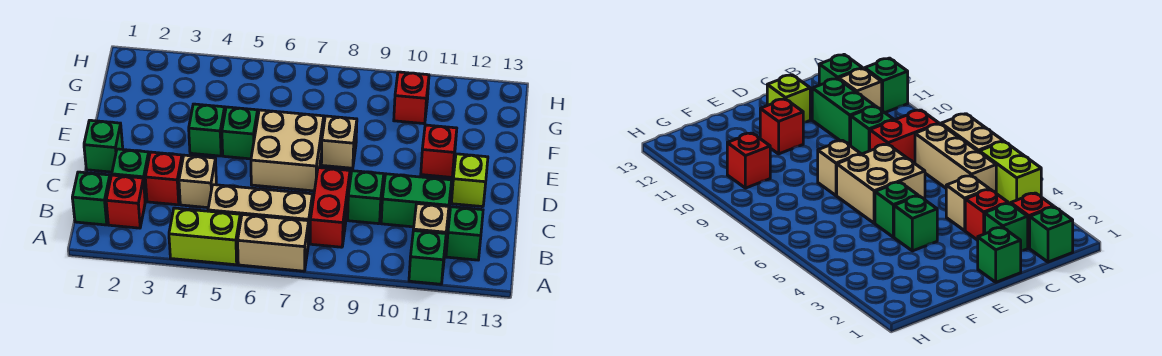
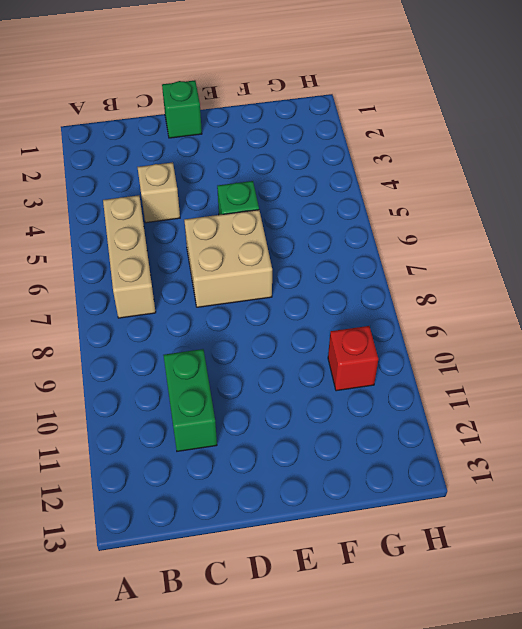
none -> lime 1x2 brick [169,208,240,265]
none -> tan 1x2 brick [238,214,309,271]
none -> green 1x1 brick [409,231,446,284]

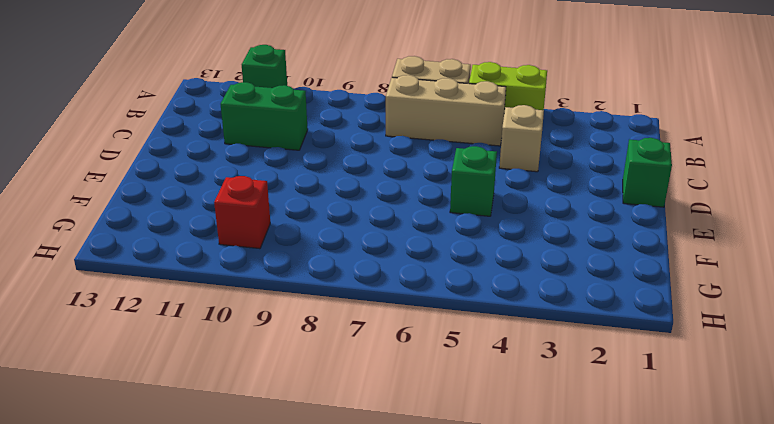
none -> green 1x1 brick [72,172,110,225]
none -> red 1x1 brick [106,175,145,228]
none -> red 1x2 brick [310,168,350,247]

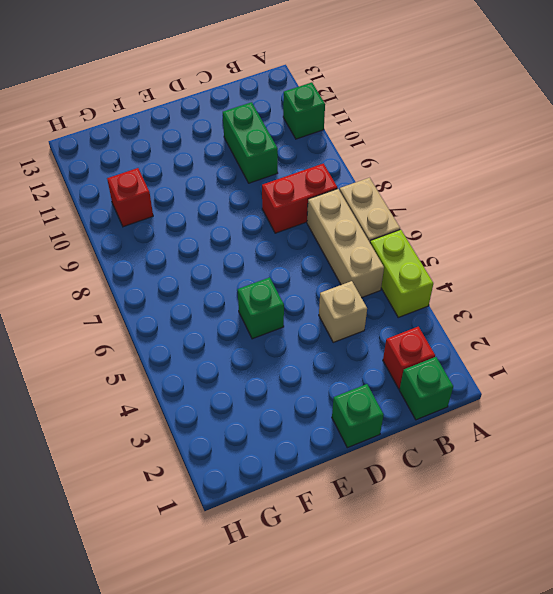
none -> tan 1x1 brick [413,204,449,246]
none -> green 1x1 brick [446,207,483,260]
none -> green 1x1 brick [112,149,149,201]

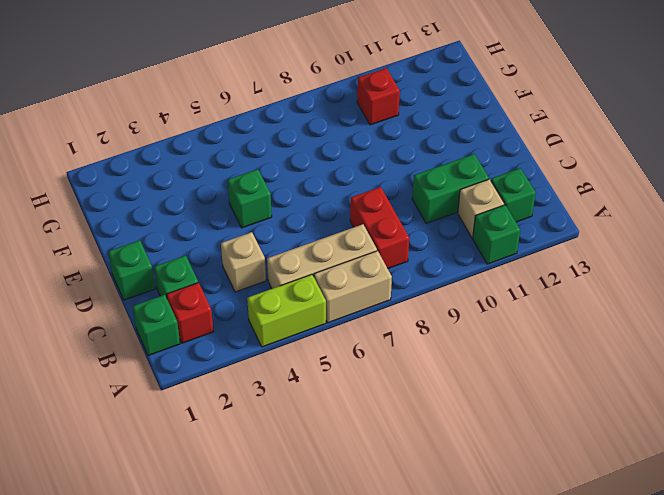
none -> red 1x1 brick [145,152,182,205]
none -> green 1x1 brick [348,171,384,224]
none -> tan 2x2 brick [251,110,324,191]

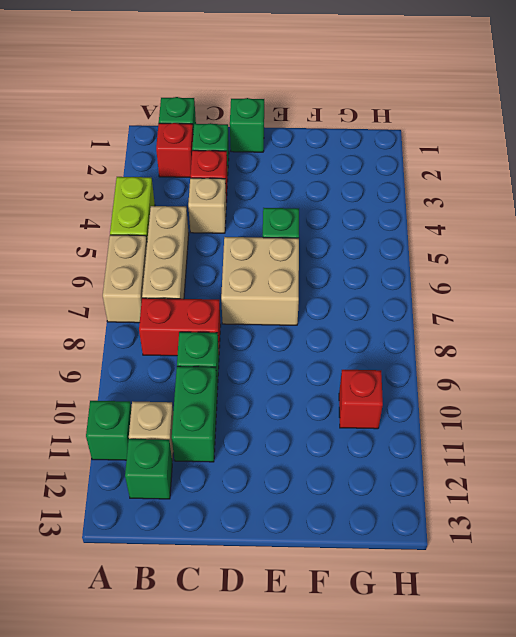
none -> lime 1x1 brick [451,154,488,207]
none -> green 1x1 brick [189,104,225,156]
none -> tan 1x1 brick [321,116,357,168]

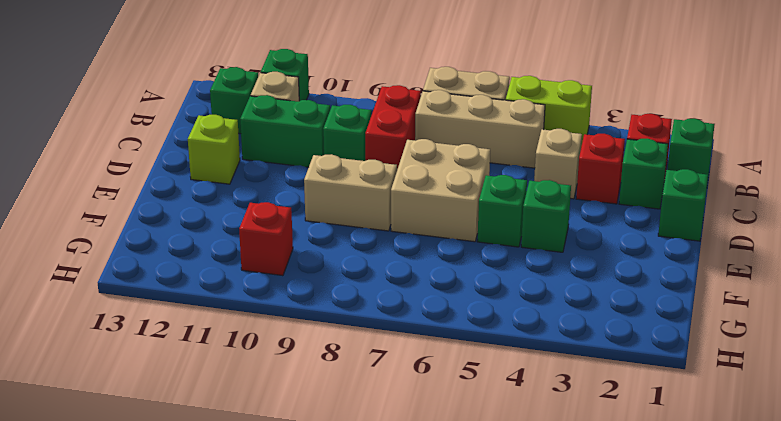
tan 1x2 brick [304,154,397,231] -> tan 1x1 brick [321,116,357,168]
none -> red 1x1 brick [421,125,457,177]

